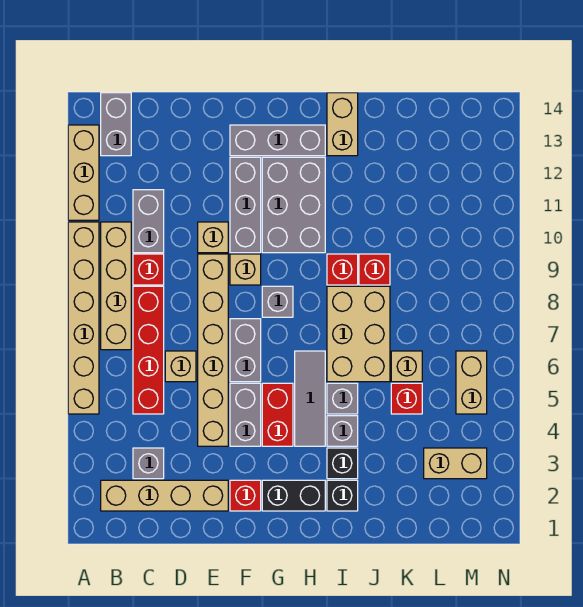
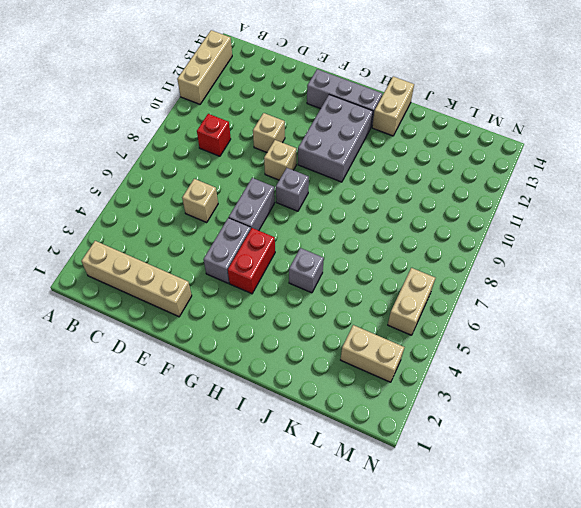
none -> tan 1x6 brick [68,222,99,414]
none -> tan 1x4 brick [101,222,131,350]
none -> grey 1x2 brick [101,93,131,156]
none -> grey 1x1 brick [133,448,164,479]

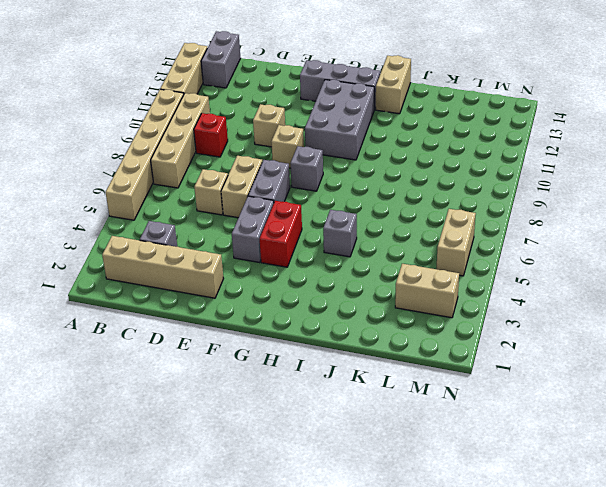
tan 1x2 brick [221,156,262,218] -> tan 1x6 brick [198,254,228,446]
none -> red 1x4 brick [133,286,164,414]
none -> grey 1x2 brick [133,190,164,253]
none -> red 1x1 brick [230,480,261,511]
none -> grey 1x3 brick [230,157,261,253]

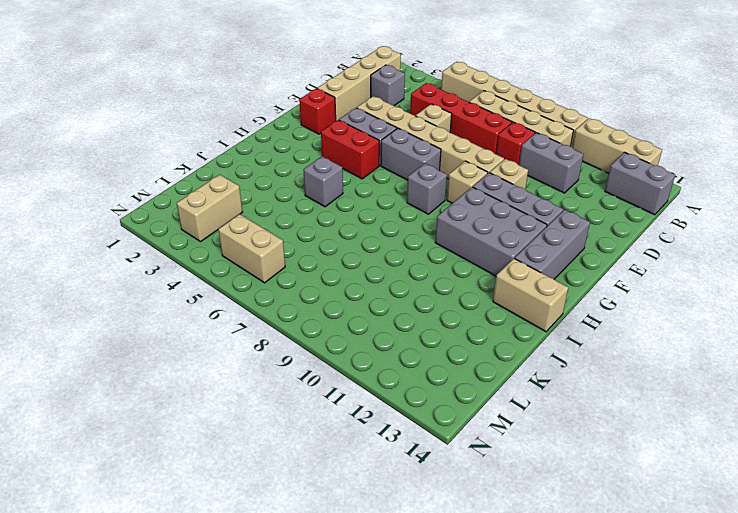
none -> black 1x2 brick [262,480,325,511]
none -> grey 1x3 tile [295,351,325,446]
none -> black 1x1 brick [327,480,358,511]
none -> black 1x1 brick [327,448,358,479]

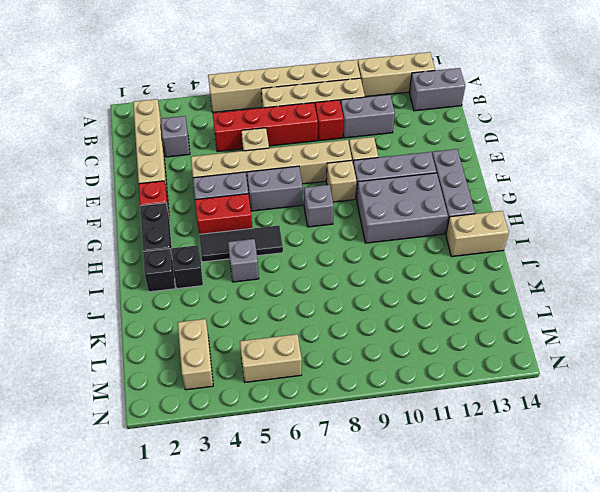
black 1x3 tile [199,226,283,262] -> grey 1x3 tile [295,351,325,446]
none -> grey 1x1 brick [327,416,358,446]
none -> tan 2x3 brick [327,286,390,382]
none -> red 1x1 brick [327,254,358,285]
none -> red 1x1 brick [359,254,390,285]

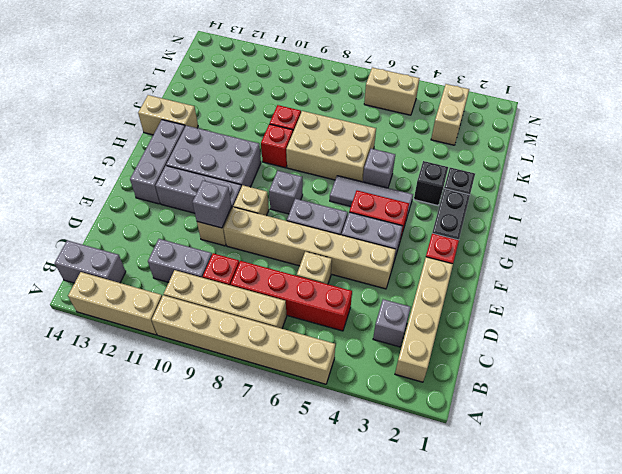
grey 1x1 brick [192,181,232,228] -> grey 1x1 brick moved to [327,416,358,446]
none -> red 1x1 brick [391,383,422,414]
none -> tan 1x1 brick [391,351,422,382]

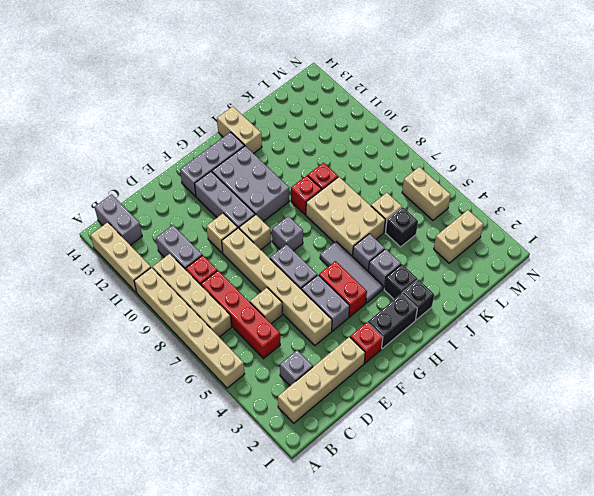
black 1x1 brick [386,207,418,247] -> red 1x1 brick [391,383,422,414]

